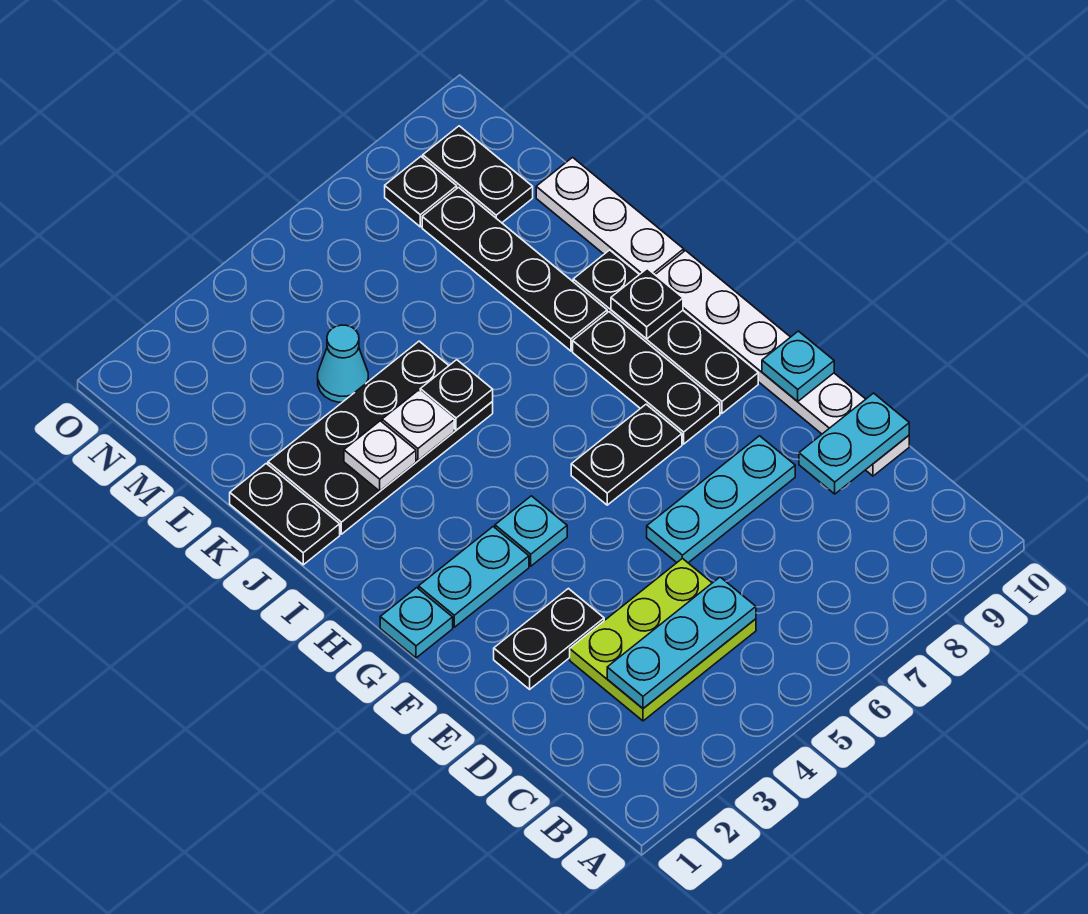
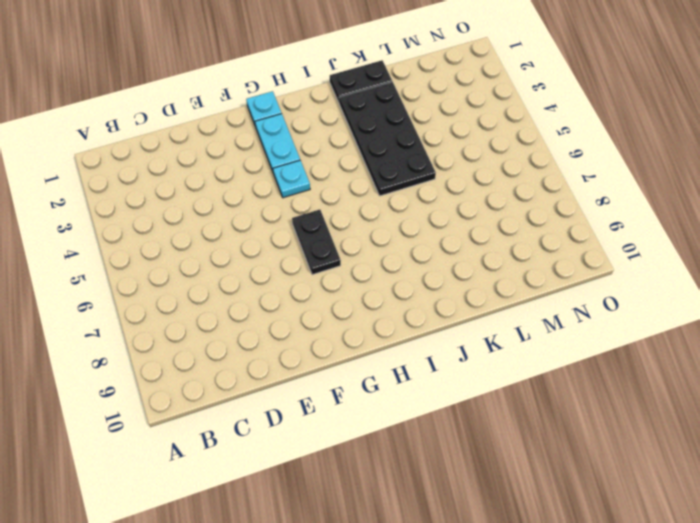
none -> lime 2x3 plate [570,558,756,721]
none -> white 1x6 plate [655,251,909,476]
none -> black 1x2 plate [494,589,604,689]

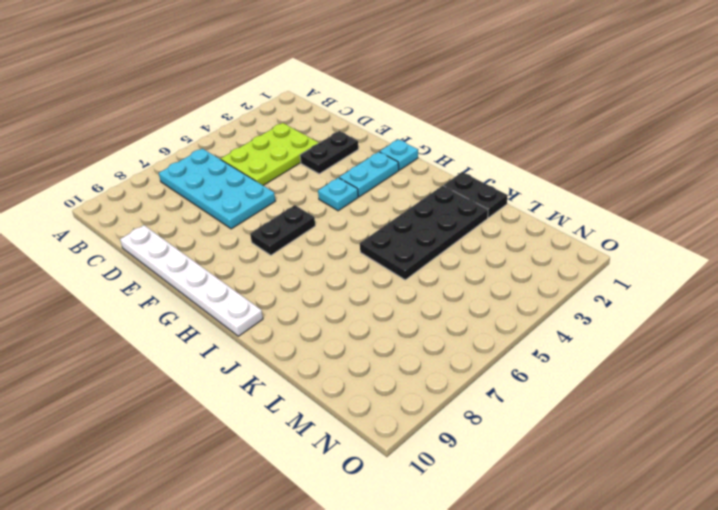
cyan 2x4 plate [159,149,275,229] -> cyan 1x3 plate [647,436,795,563]
none -> black 1x3 plate [573,312,720,444]
none -> black 1x4 plate [573,250,758,413]
none -> black 1x4 plate [422,188,607,351]

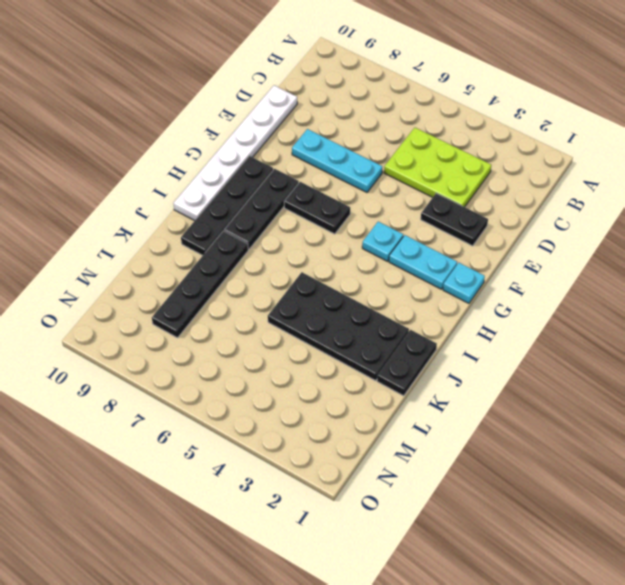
none -> white 1x3 plate [536,157,684,274]
none -> cyan 1x1 cone [318,325,368,402]
none -> black 1x2 plate [423,126,533,223]

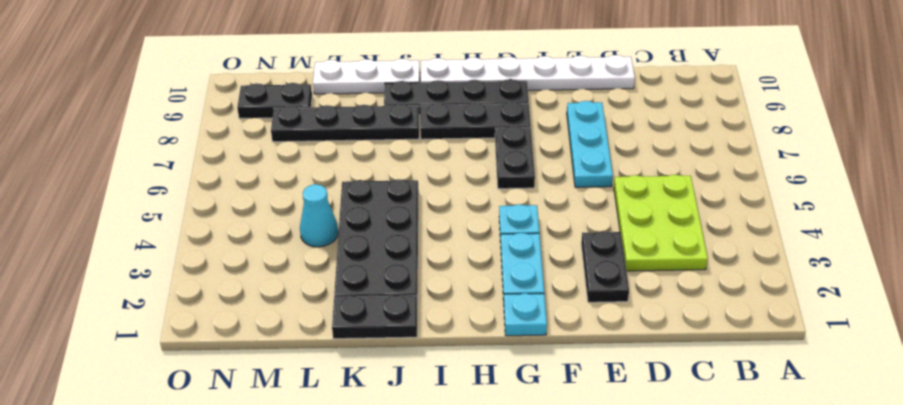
none -> black 1x1 plate [385,157,457,227]
none -> cyan 1x3 plate [607,577,756,708]
none -> cyan 1x2 plate [799,393,909,494]

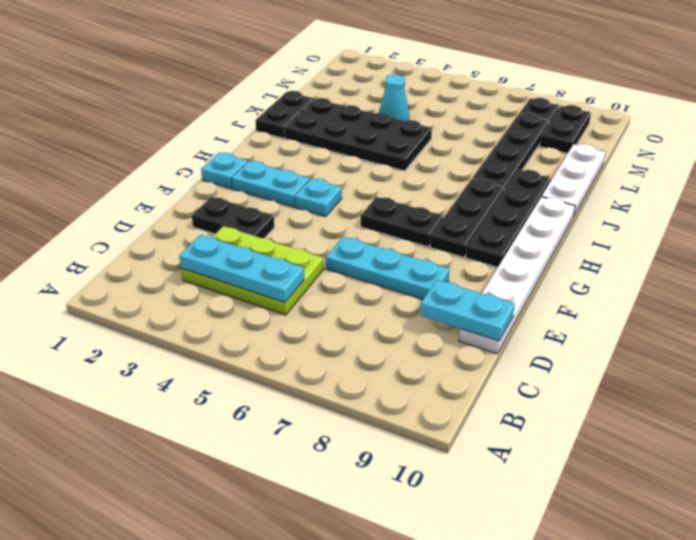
none -> cyan 1x1 plate [762,331,834,402]
none -> black 1x1 plate [611,269,683,339]
none -> white 1x1 plate [344,421,416,491]

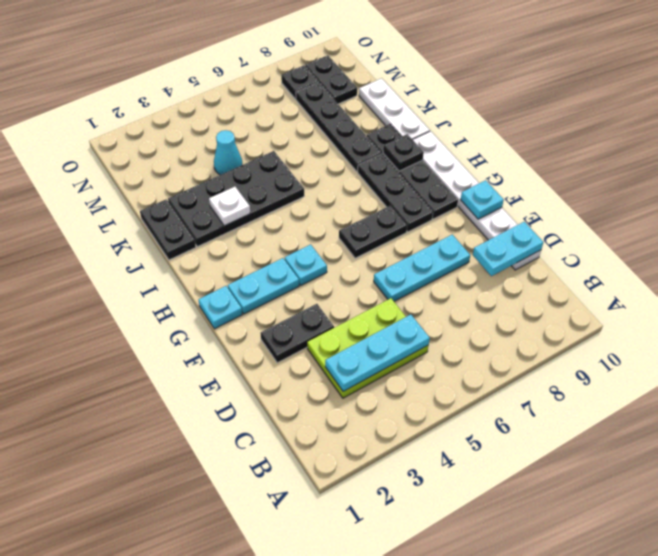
none -> white 1x1 plate [382,390,454,461]
none -> black 1x1 plate [420,360,493,430]

